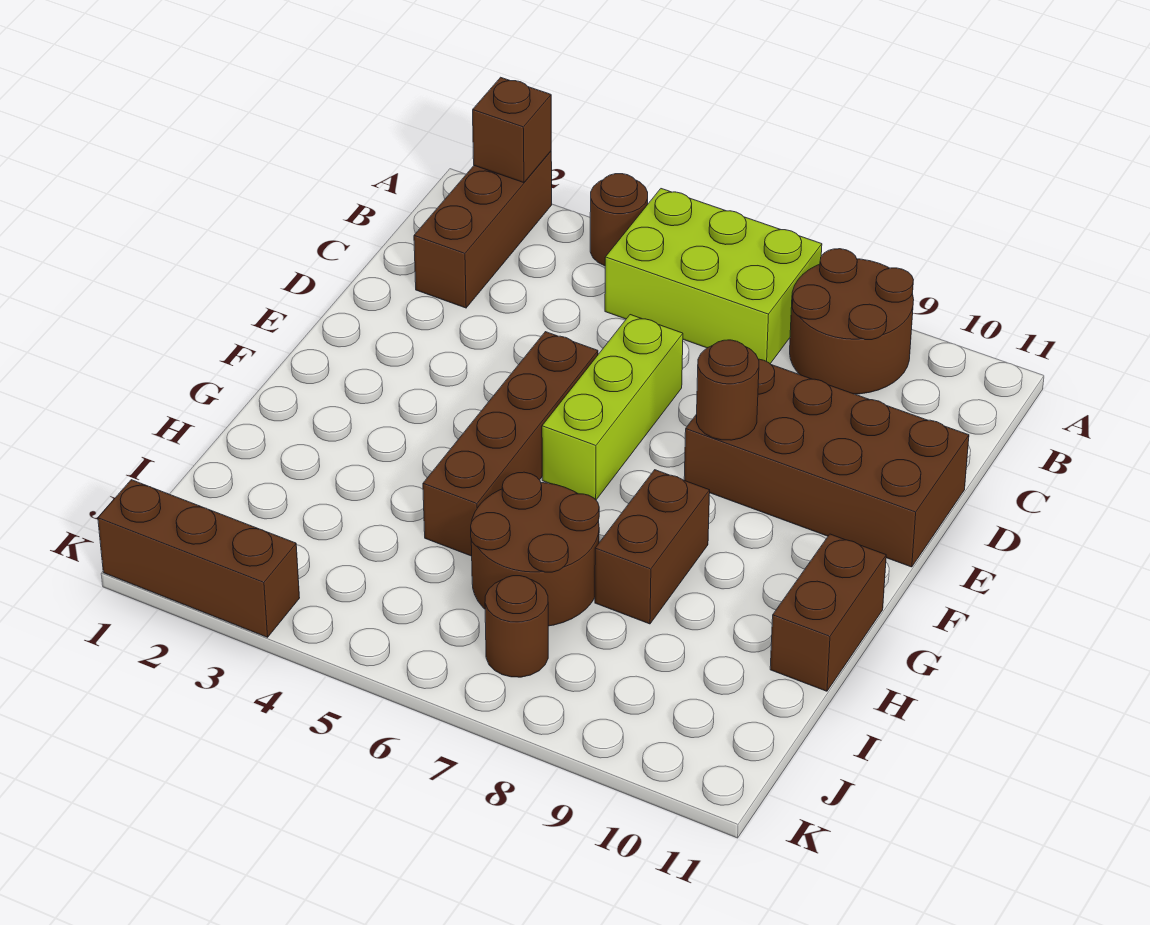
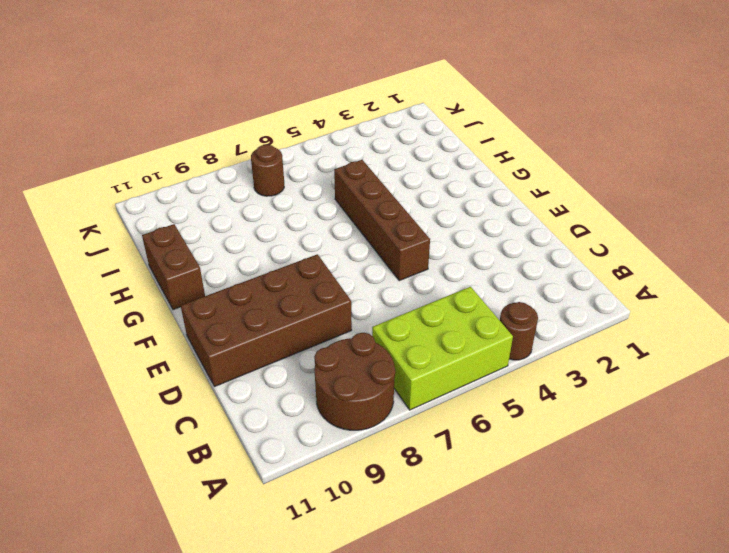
none -> brown 1x3 brick [414,151,552,308]
none -> lime 1x3 brick [542,315,683,500]
none -> brown 1x2 brick [595,470,710,624]

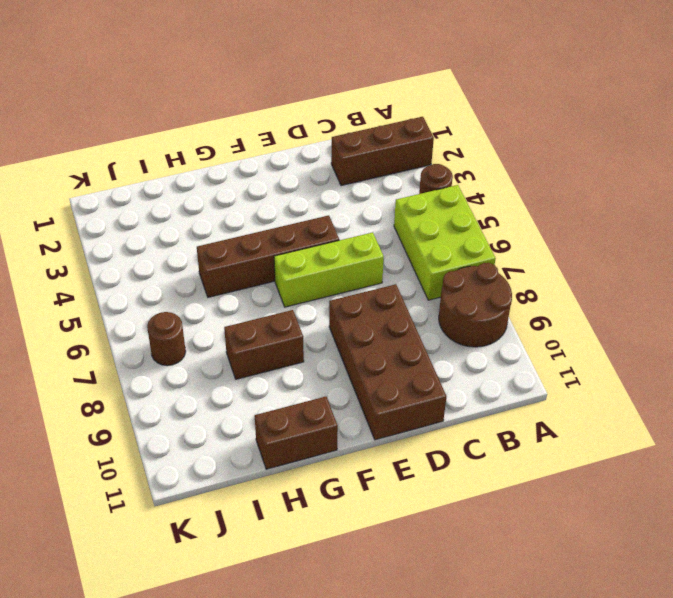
none -> brown 2x2 round brick [471,472,599,626]
none -> brown 1x3 brick [98,480,300,637]
none -> brown 1x1 brick [473,77,551,183]

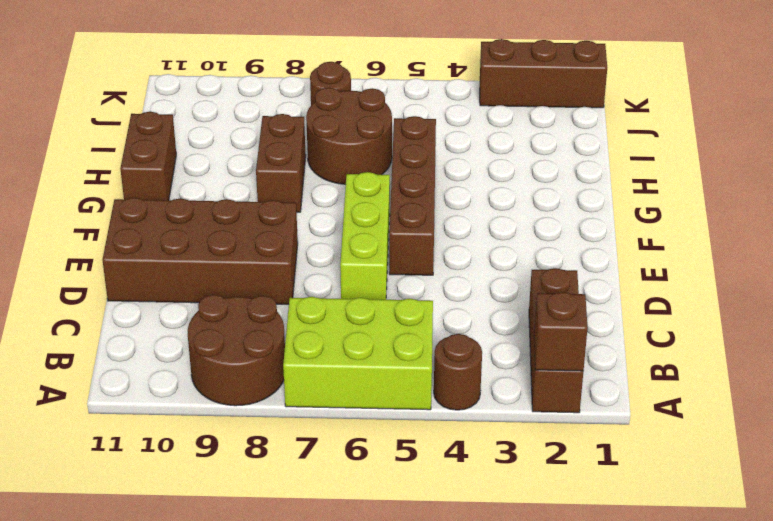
none -> brown 1x1 round brick [697,340,759,440]

